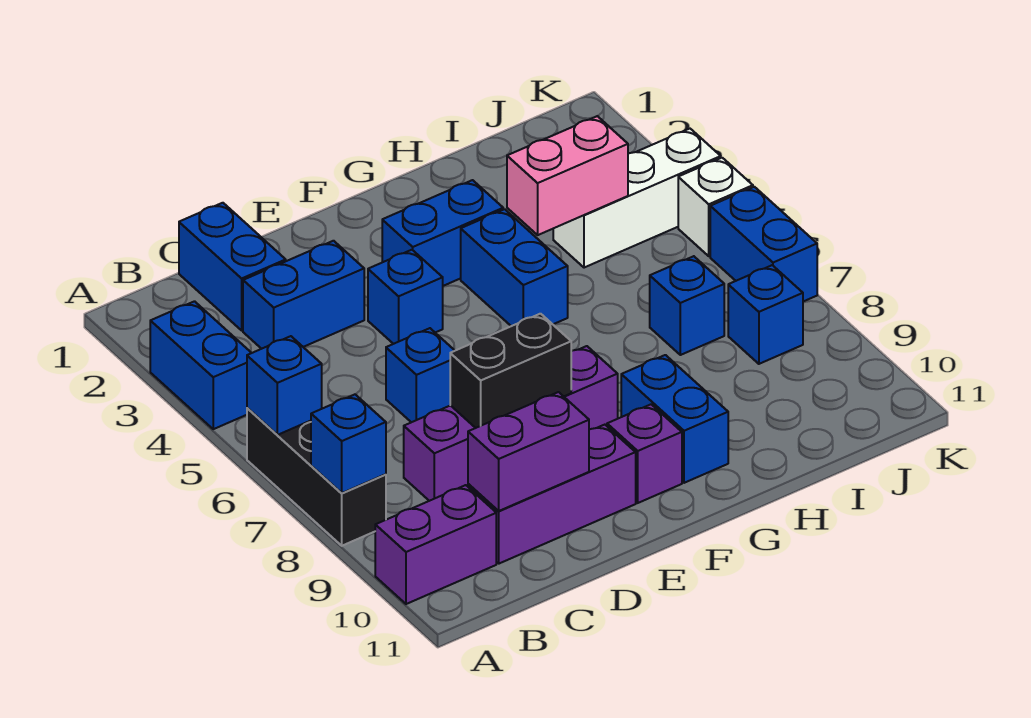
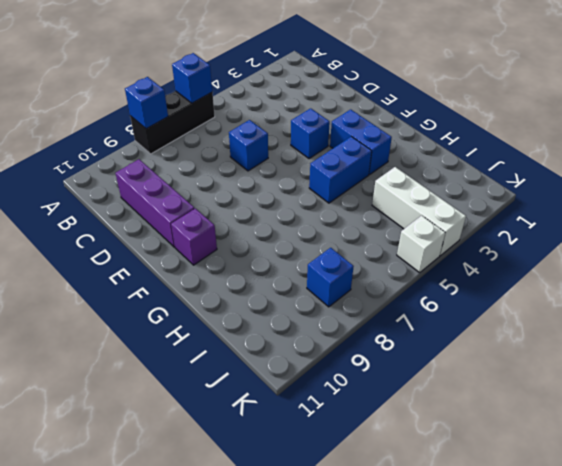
none -> blue 1x2 brick [150,301,251,429]
none -> purple 1x2 brick [375,485,496,604]
none -> blue 1x2 brick [179,203,286,330]

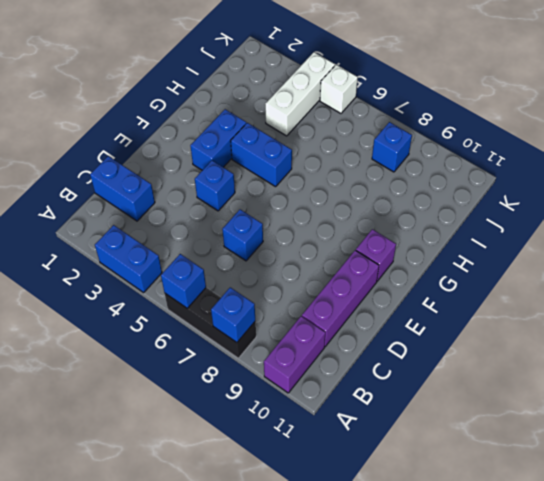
none -> blue 1x2 brick [243,241,364,349]
none -> purple 1x4 brick [404,346,618,501]
none -> blue 1x2 brick [621,355,728,483]

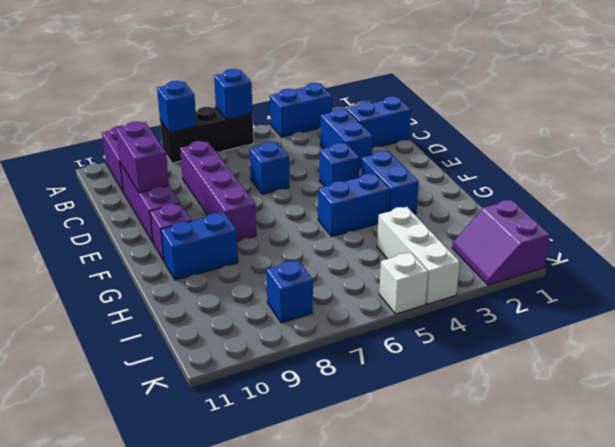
purple 2x2 slope [452,200,550,285] -> none
none -> blue 1x1 brick [650,256,724,355]
none -> blue 1x2 brick [710,187,817,302]
none -> black 1x2 brick [450,314,571,428]

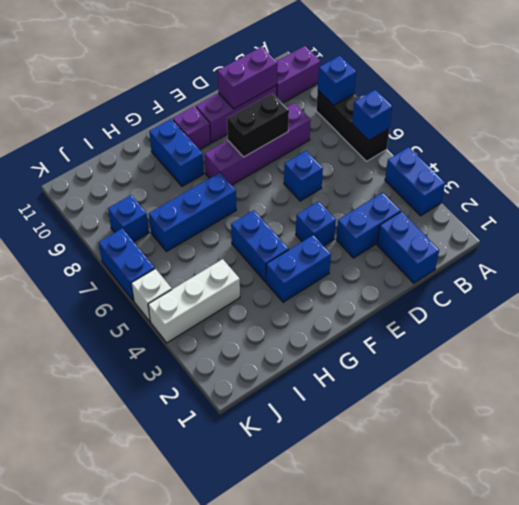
blue 1x3 brick [149,173,236,252] -> blue 1x1 brick [650,256,724,355]
none -> pink 1x2 brick [507,116,628,235]

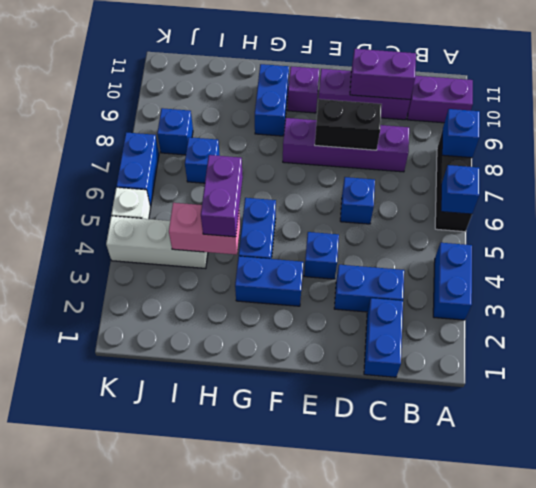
purple 1x2 brick [201,155,243,237] -> none

